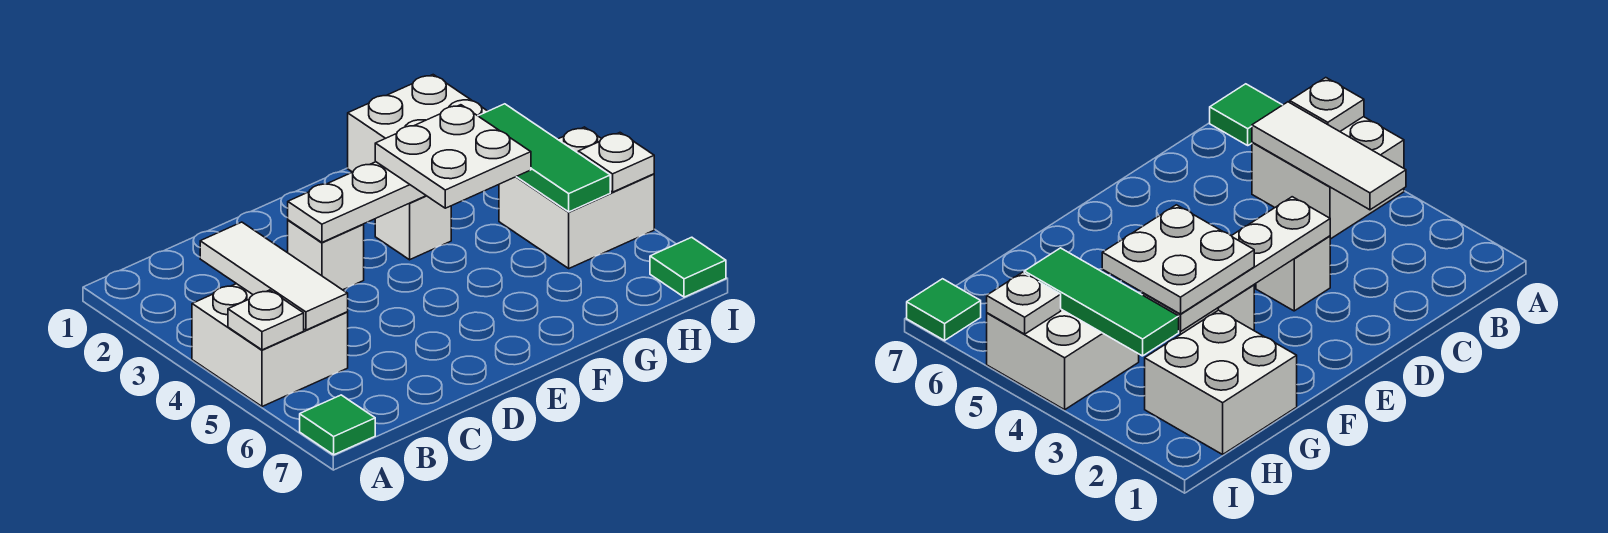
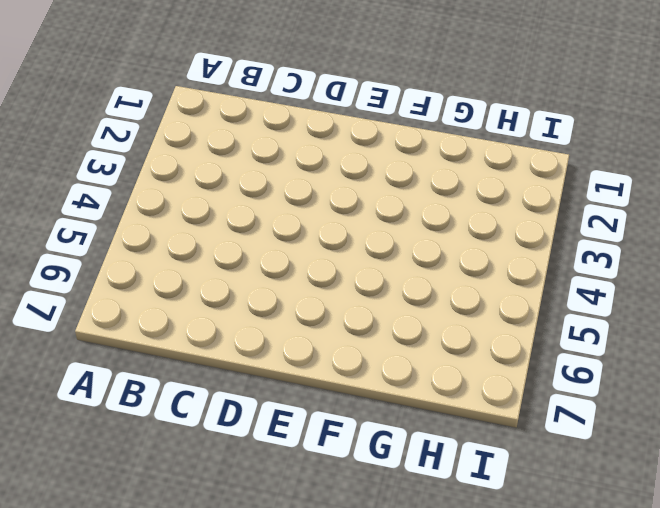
none -> white 2x2 brick [192,284,348,407]
none -> green 1x1 tile [300,395,375,455]
none -> white 1x1 brick [288,220,364,290]

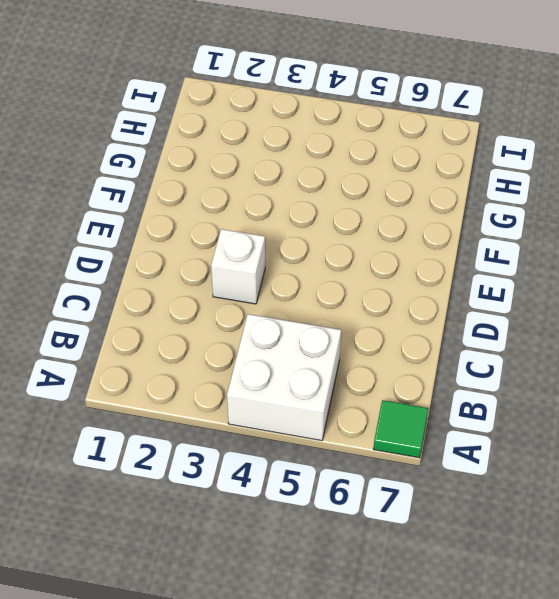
none -> white 1x1 brick [375,196,451,260]
none -> white 2x2 brick [348,75,488,172]
none -> white 2x2 brick [499,127,654,268]

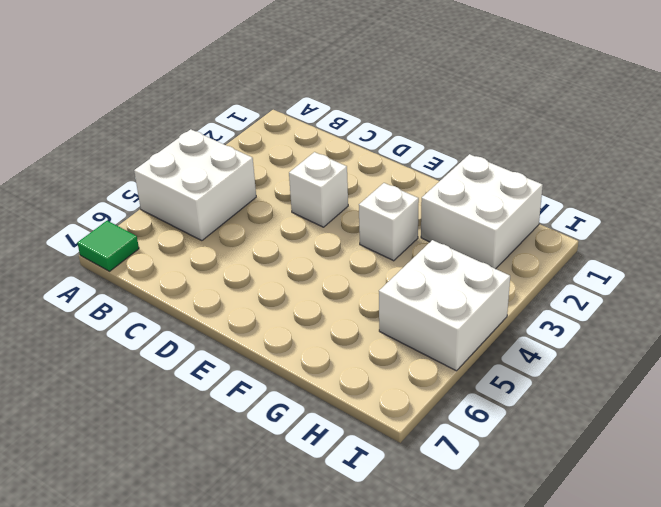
none -> green 1x1 tile [650,237,726,297]
none -> white 1x1 plate [228,290,304,350]
none -> white 1x3 tile [200,222,348,330]

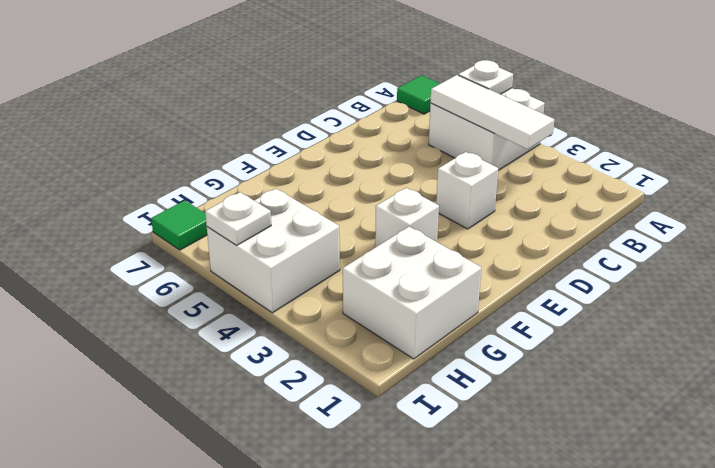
none -> white 1x4 plate [288,162,426,242]
none -> green 1x3 tile [479,104,610,212]
none -> white 2x2 plate [375,105,531,208]

